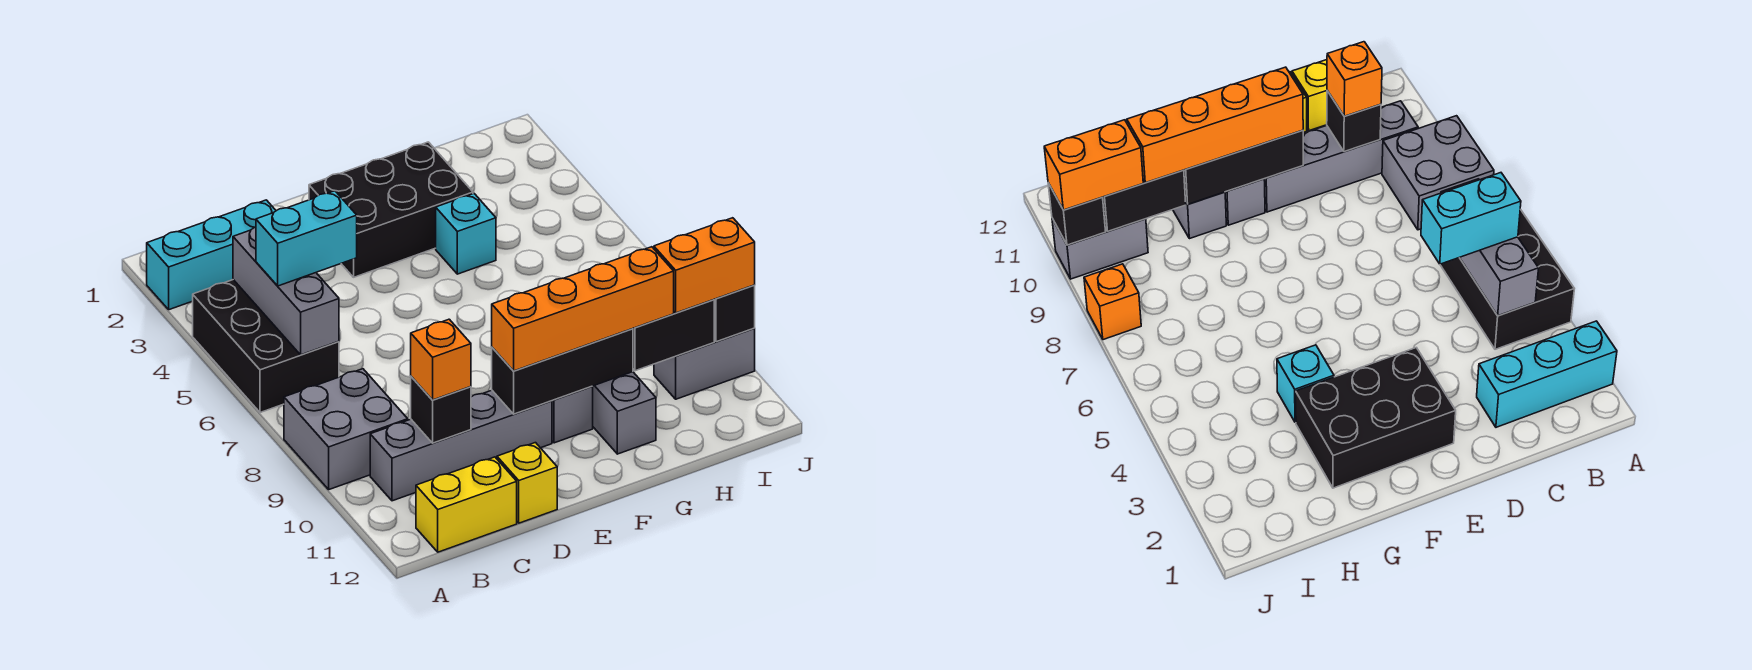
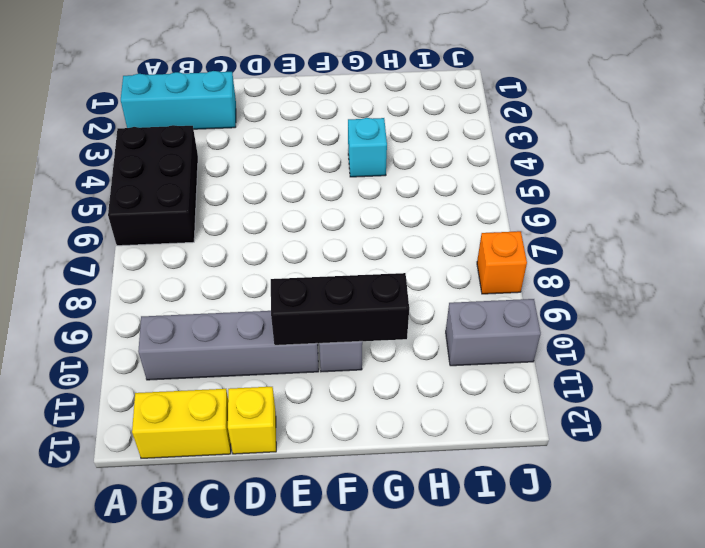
none -> grey 2x2 brick [284,369,408,489]
none -> black 2x3 brick [309,142,473,277]
none -> grey 1x2 brick [592,372,656,454]

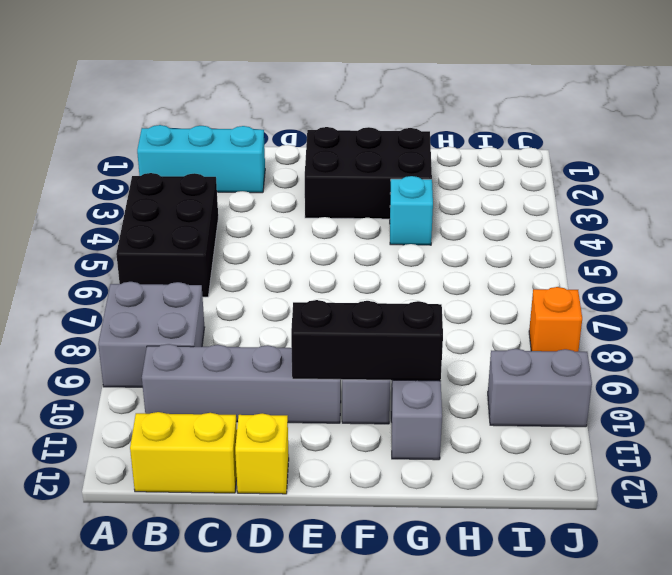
none -> grey 1x3 brick [233,227,339,355]
none -> black 1x1 brick [411,377,471,443]
none -> black 1x2 brick [633,300,714,371]

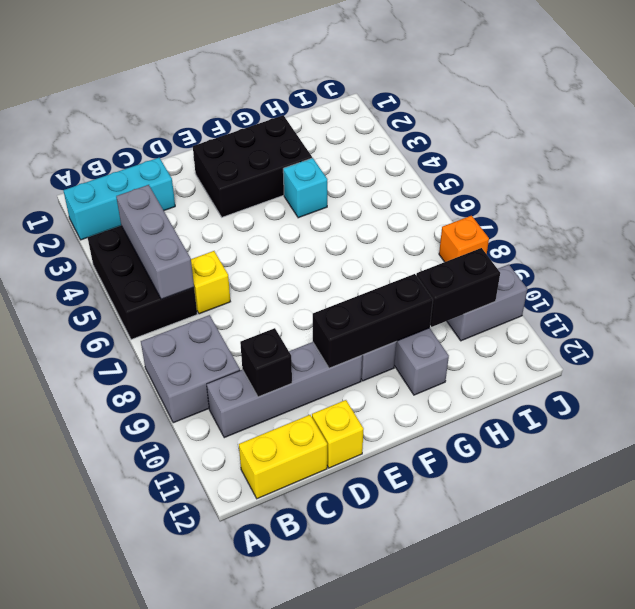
yellow 1x1 brick [191,251,230,314] -> none
none -> black 1x1 brick [714,285,755,342]
none -> cyan 1x2 brick [256,191,357,286]
none -> orange 1x1 brick [411,319,471,400]

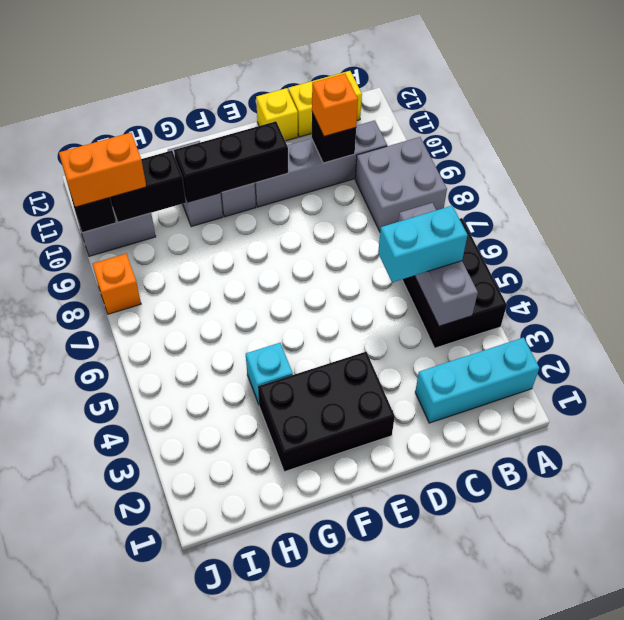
none -> orange 1x4 brick [492,247,674,371]

